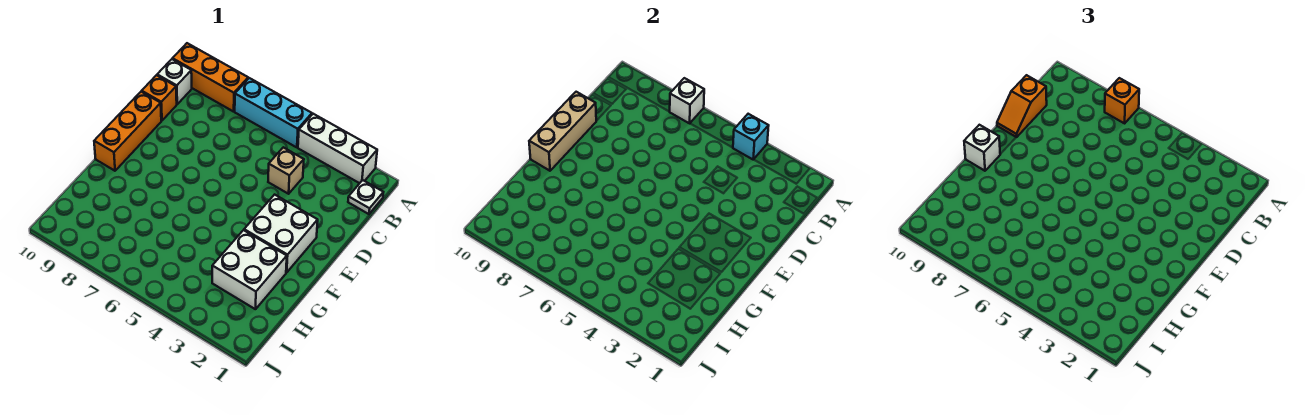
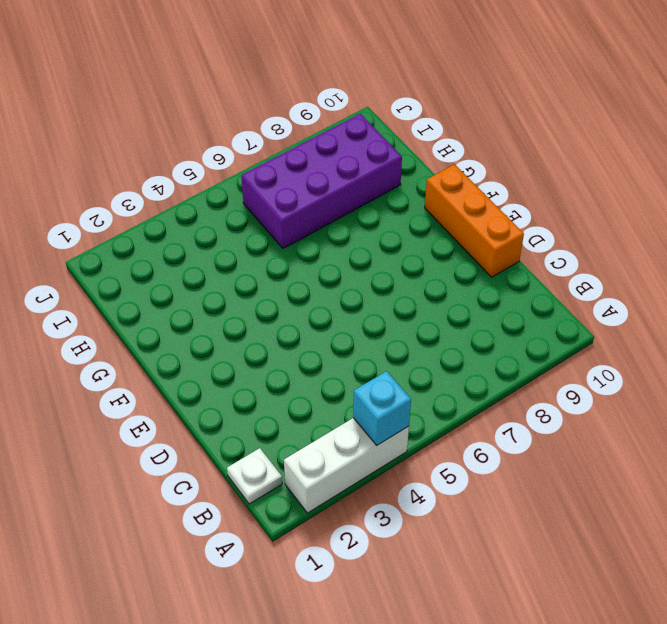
purple 2x4 brick [241,114,402,248] -> none
none -> cyan 1x3 brick [235,78,312,147]
none -> orange 1x3 brick [173,43,248,112]
none -> white 1x1 brick [157,59,192,104]

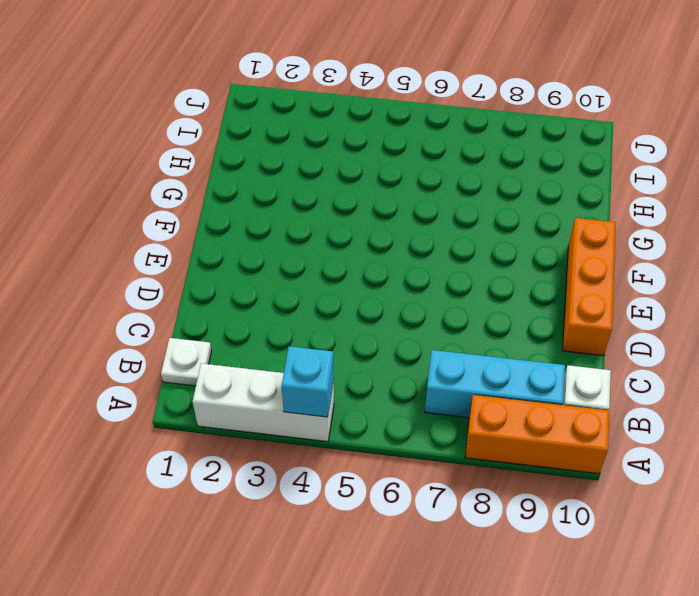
cyan 1x3 brick [425,350,565,418] -> cyan 1x3 brick moved to [235,78,312,147]
none -> tan 1x1 brick [268,147,304,194]
none -> orange 1x1 brick [142,75,177,121]
none -> white 2x2 brick [244,195,318,272]

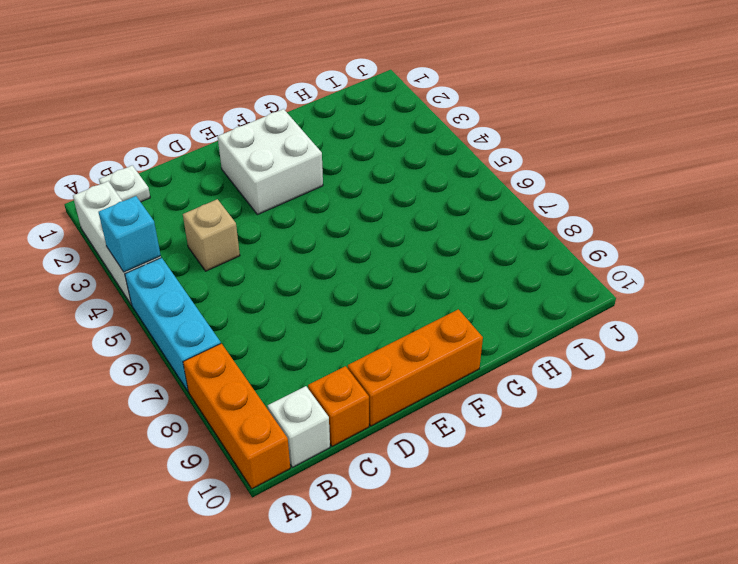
none -> white 2x2 brick [212,230,287,309]
none -> white 1x1 brick [669,78,704,123]
none -> tan 1x3 brick [529,92,596,171]

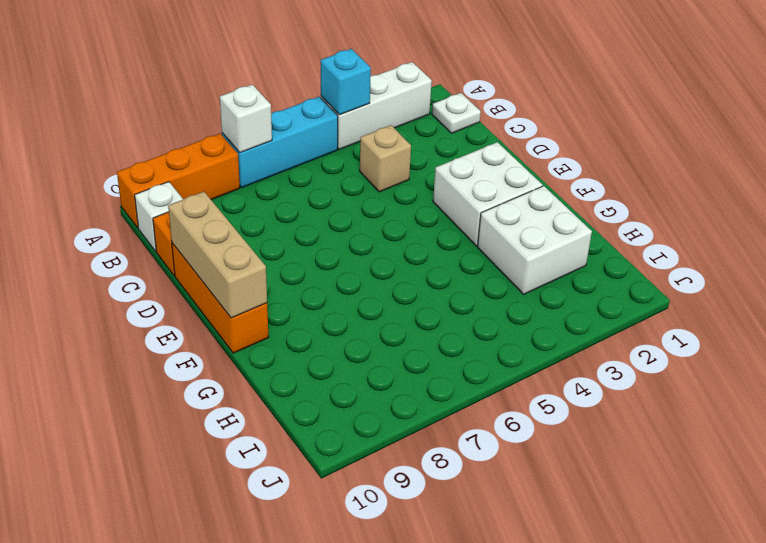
none -> orange 1x1 brick [1105,78,1139,123]
none -> orange 1x2 slope [997,75,1047,137]
none -> white 1x1 brick [964,125,1000,171]

